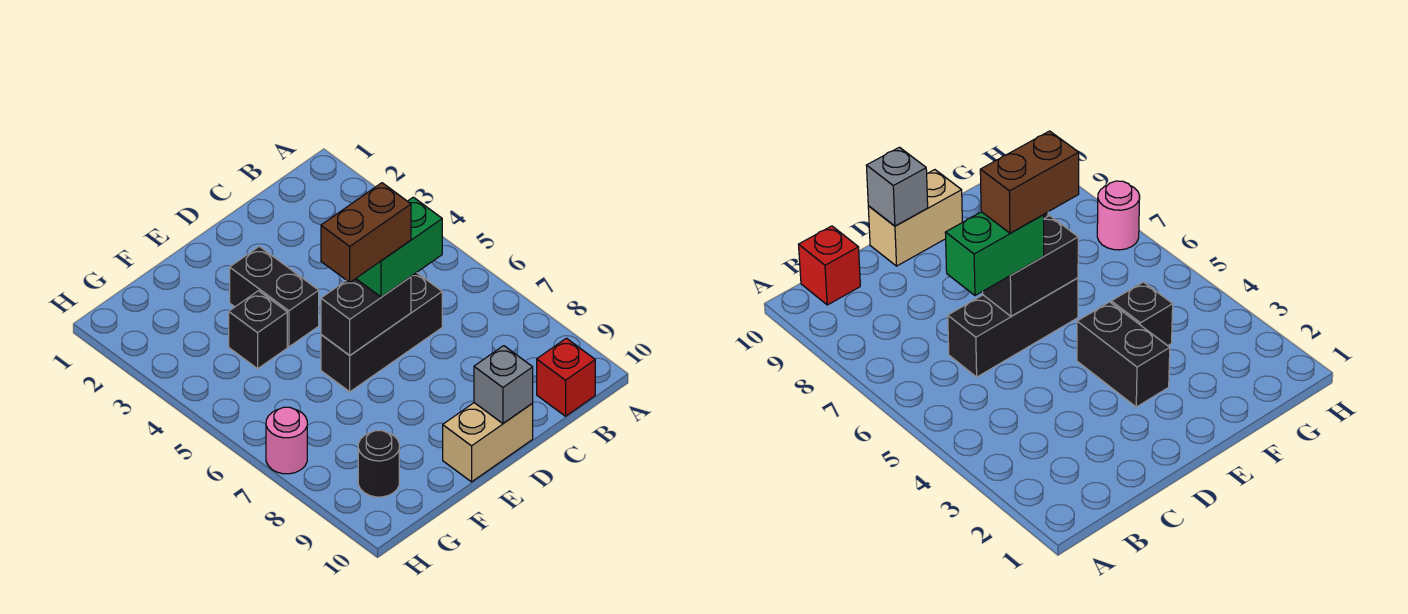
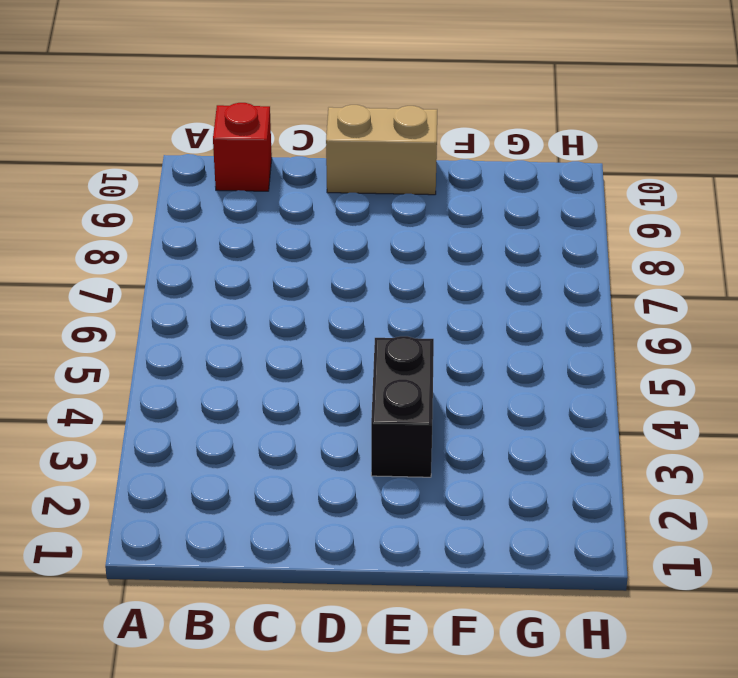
none -> black 1x3 brick [321,273,442,392]
none -> black 1x1 brick [229,291,287,369]

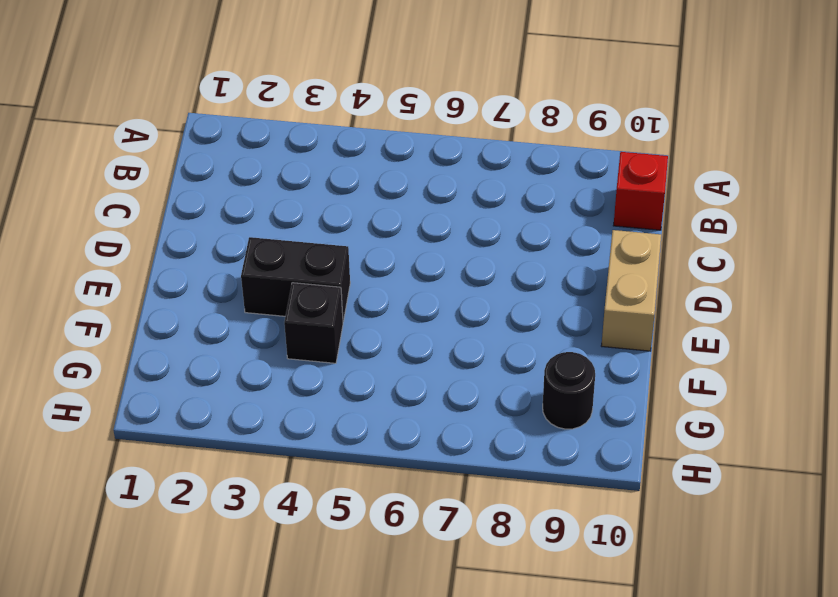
none -> black 1x3 brick [321,273,442,392]
none -> pink 1x1 round brick [266,407,307,474]

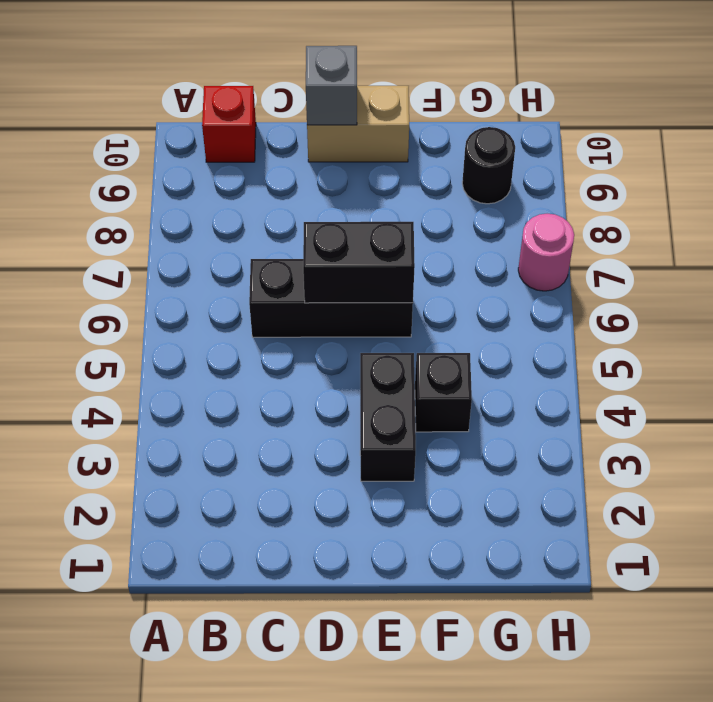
none -> green 1x2 brick [356,197,442,297]
none -> brown 1x2 brick [321,183,411,282]

